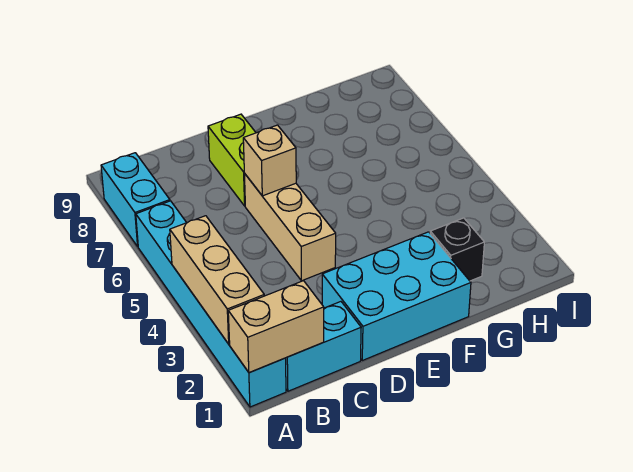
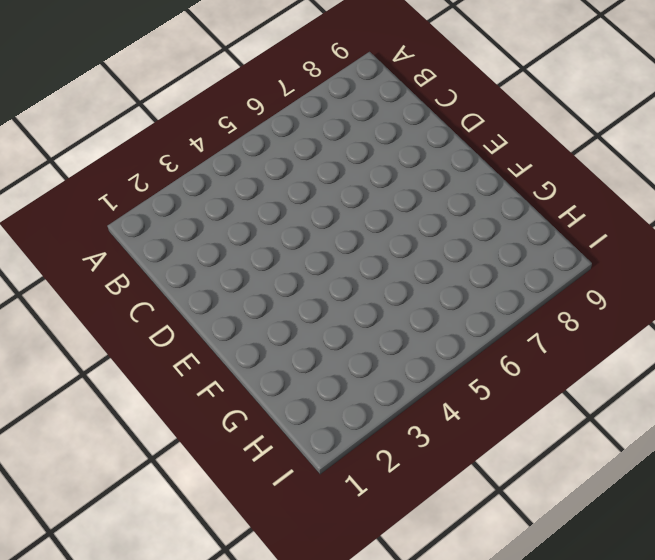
none -> cyan 1x6 brick [136,201,286,407]
none -> cyan 1x2 brick [101,153,170,246]

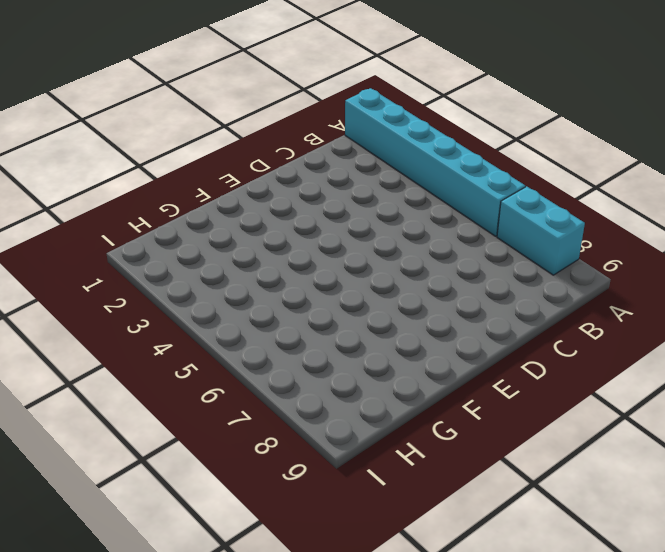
none -> cyan 1x2 brick [286,302,361,391]
none -> cyan 2x3 brick [322,232,471,360]

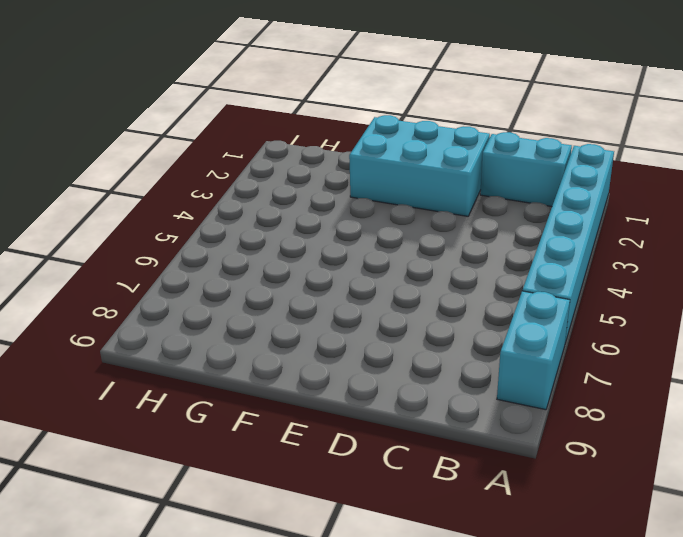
none -> tan 1x3 brick [244,174,336,281]
none -> lime 1x2 brick [208,114,256,206]

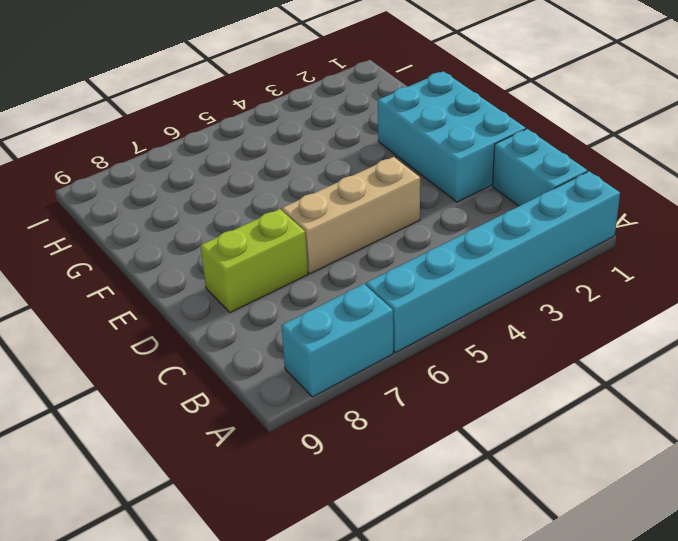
none -> black 1x1 brick [430,218,484,281]
none -> tan 1x2 brick [228,281,324,373]

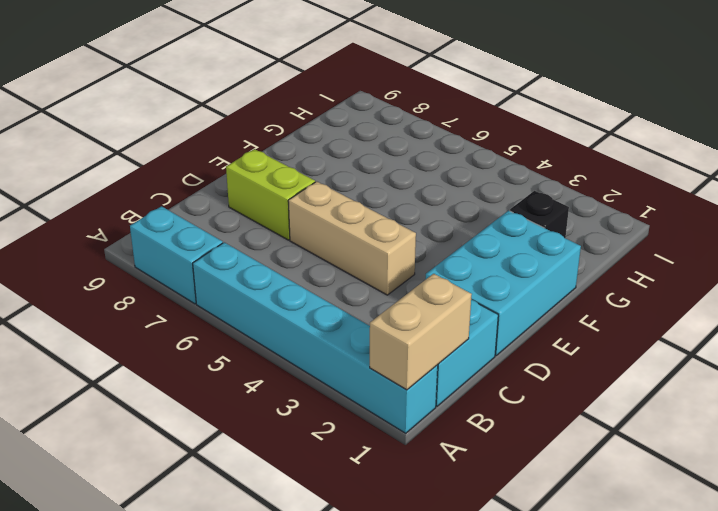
none -> tan 1x3 brick [170,216,264,344]
none -> tan 1x1 brick [243,125,296,196]

